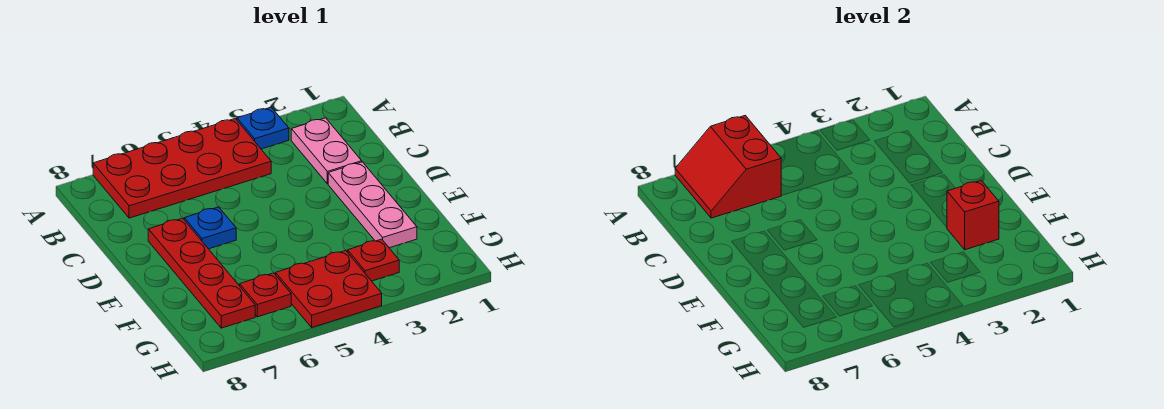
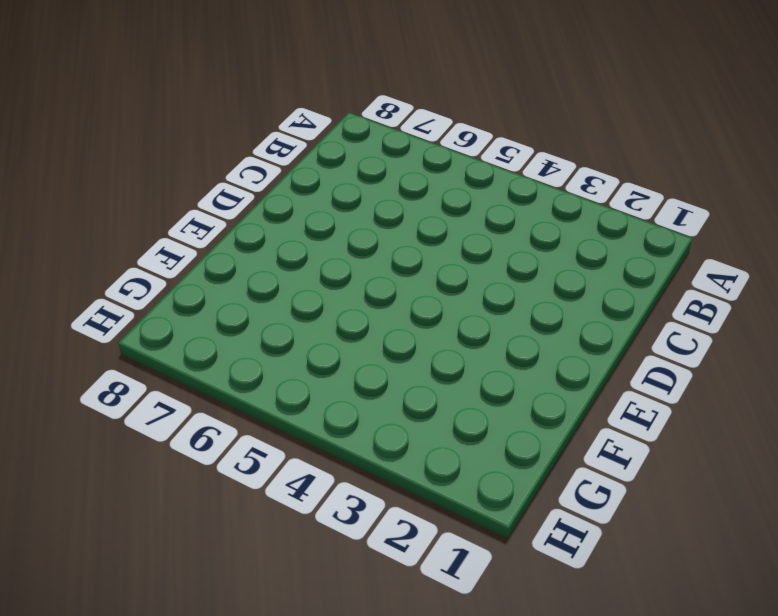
none -> blue 1x1 plate [237,107,289,149]
none -> red 2x4 plate [93,119,271,218]

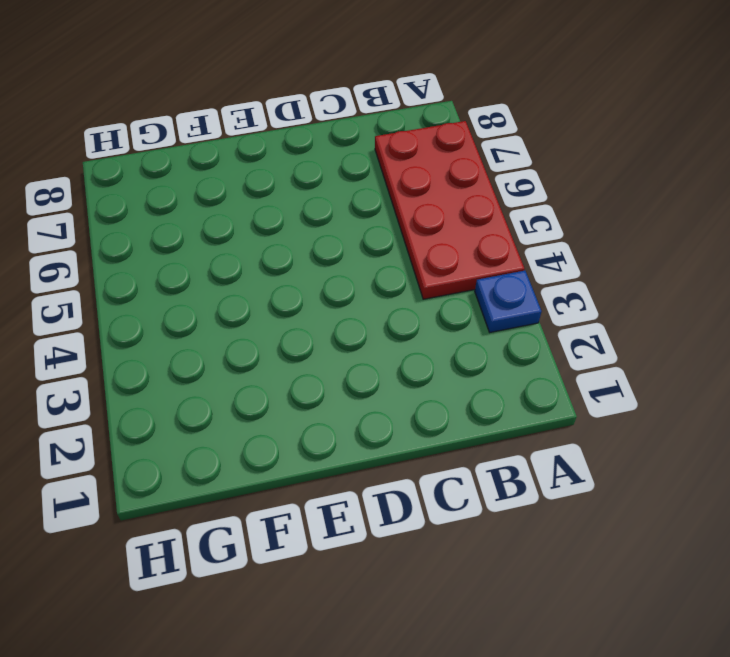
none -> pink 1x2 plate [291,118,362,184]
none -> pink 1x3 plate [328,162,417,248]

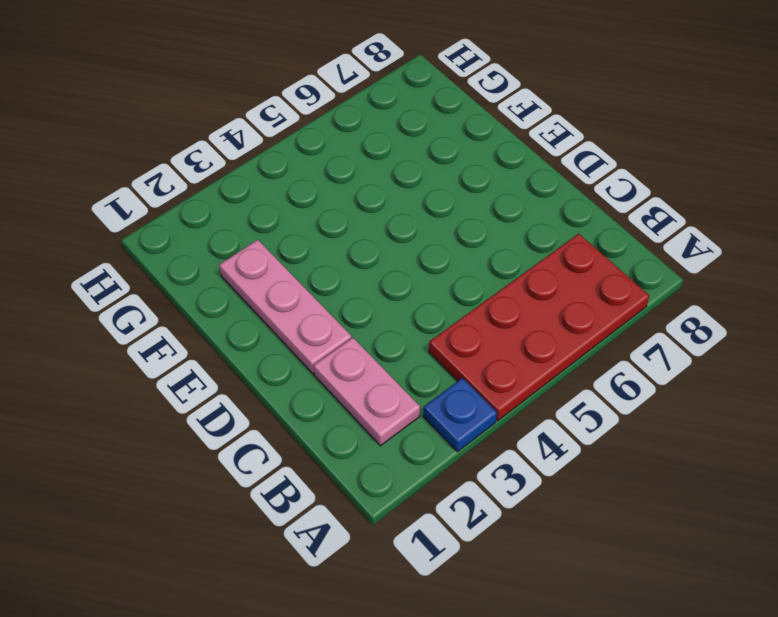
none -> blue 1x1 plate [184,207,236,249]
none -> red 1x4 plate [148,218,255,328]

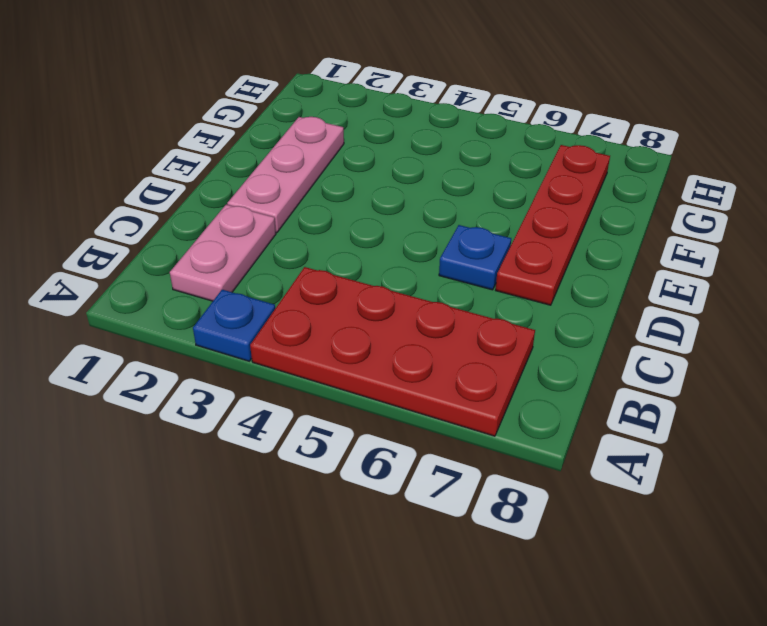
none -> red 1x1 plate [348,239,399,281]
none -> red 2x2 plate [276,251,382,327]

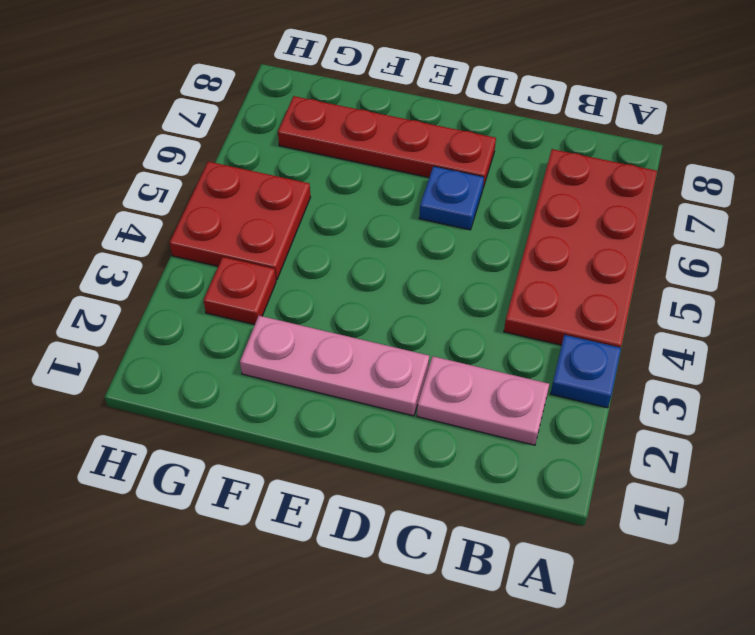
none -> red 1x1 plate [240,273,291,317]
none -> red 2x2 slope [675,115,782,218]

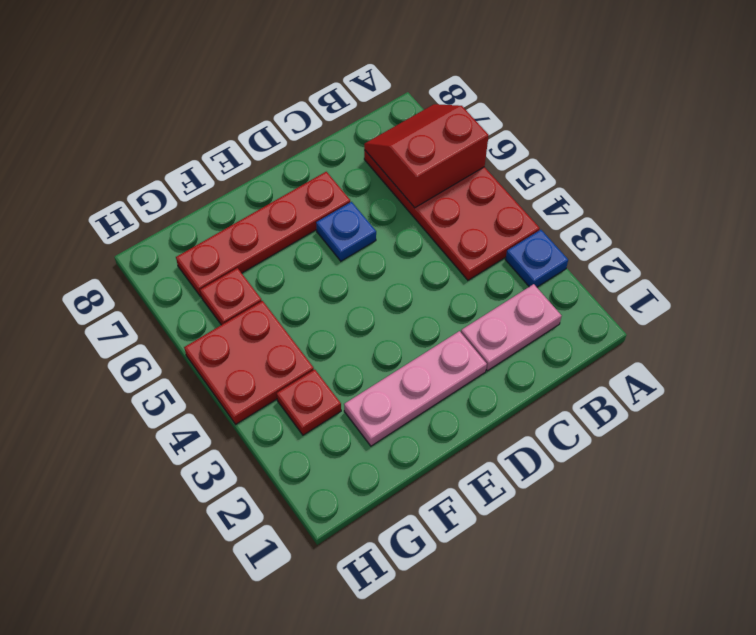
none -> red 1x1 brick [947,181,999,250]

